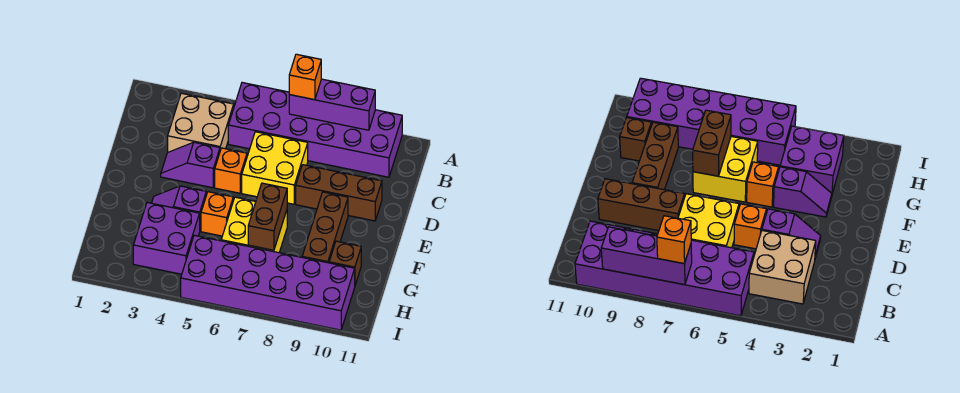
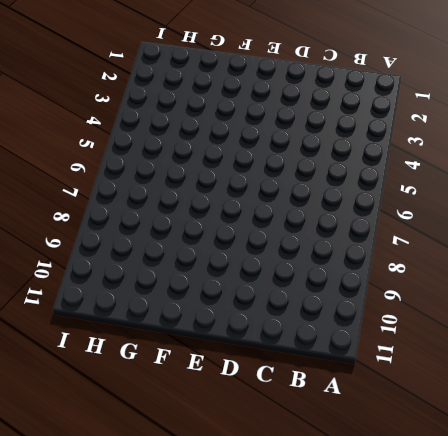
none -> purple 2x6 brick [228,83,402,177]
none -> tan 2x2 brick [168,93,234,152]
none -> yellow 2x2 brick [242,132,308,204]

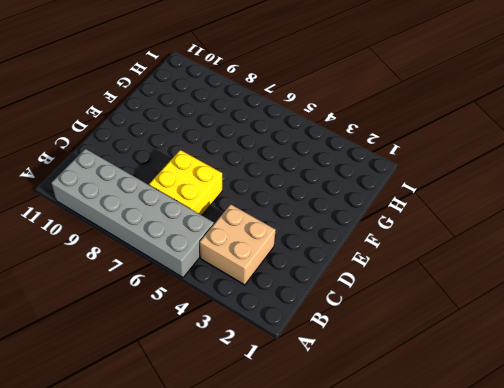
grey 2x6 brick [51,149,214,277] -> purple 2x6 brick [228,83,402,177]
none -> purple 1x2 slope [161,142,220,188]
none -> orange 1x1 brick [215,148,247,193]
none -> brown 1x3 brick [296,165,382,221]

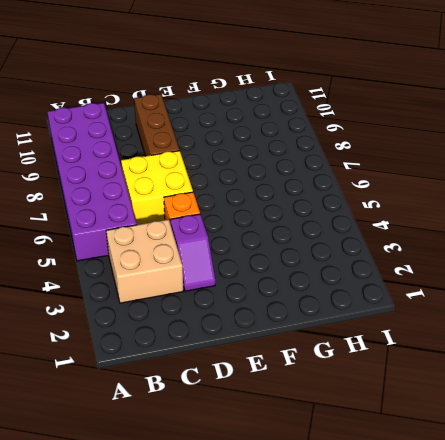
none -> brown 1x3 brick [302,192,348,263]
none -> purple 1x2 slope [152,186,206,229]
none -> orange 1x1 brick [201,192,233,236]

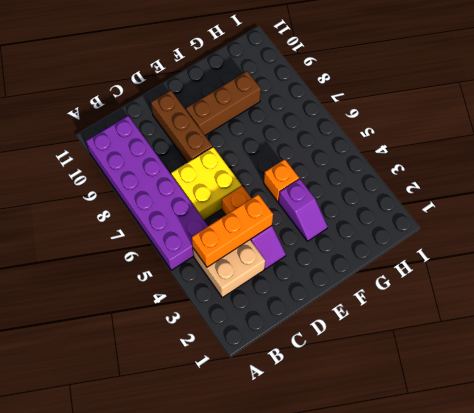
orange 1x3 brick [192,195,273,267] -> none
none -> yellow 2x2 brick [221,197,287,253]
none -> purple 2x2 brick [133,203,200,274]
none -> brown 1x1 brick [329,241,361,285]

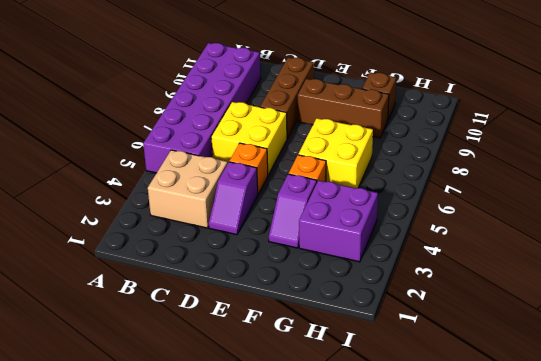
none -> purple 2x6 brick [181,235,355,330]
none -> purple 1x3 brick [289,79,375,130]
none -> brown 1x2 brick [248,183,287,250]

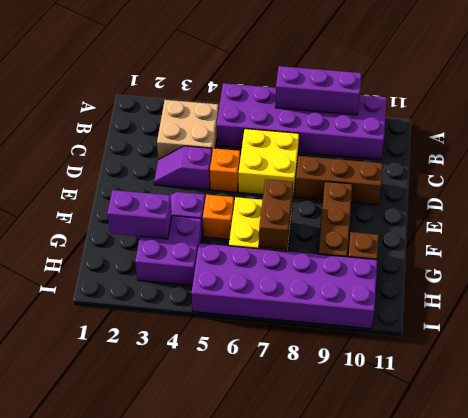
purple 1x2 brick [107,190,172,239] -> none
none -> orange 1x1 brick [289,54,321,100]

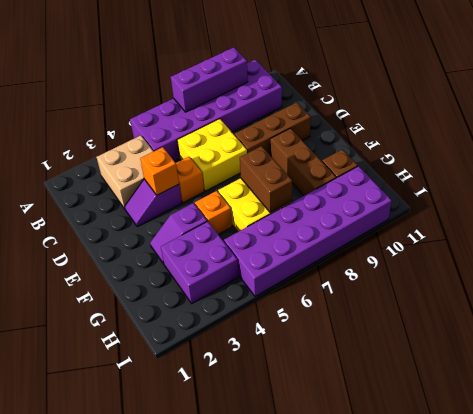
orange 1x1 brick [140,147,179,195] -> orange 1x1 brick moved to [289,54,321,100]

